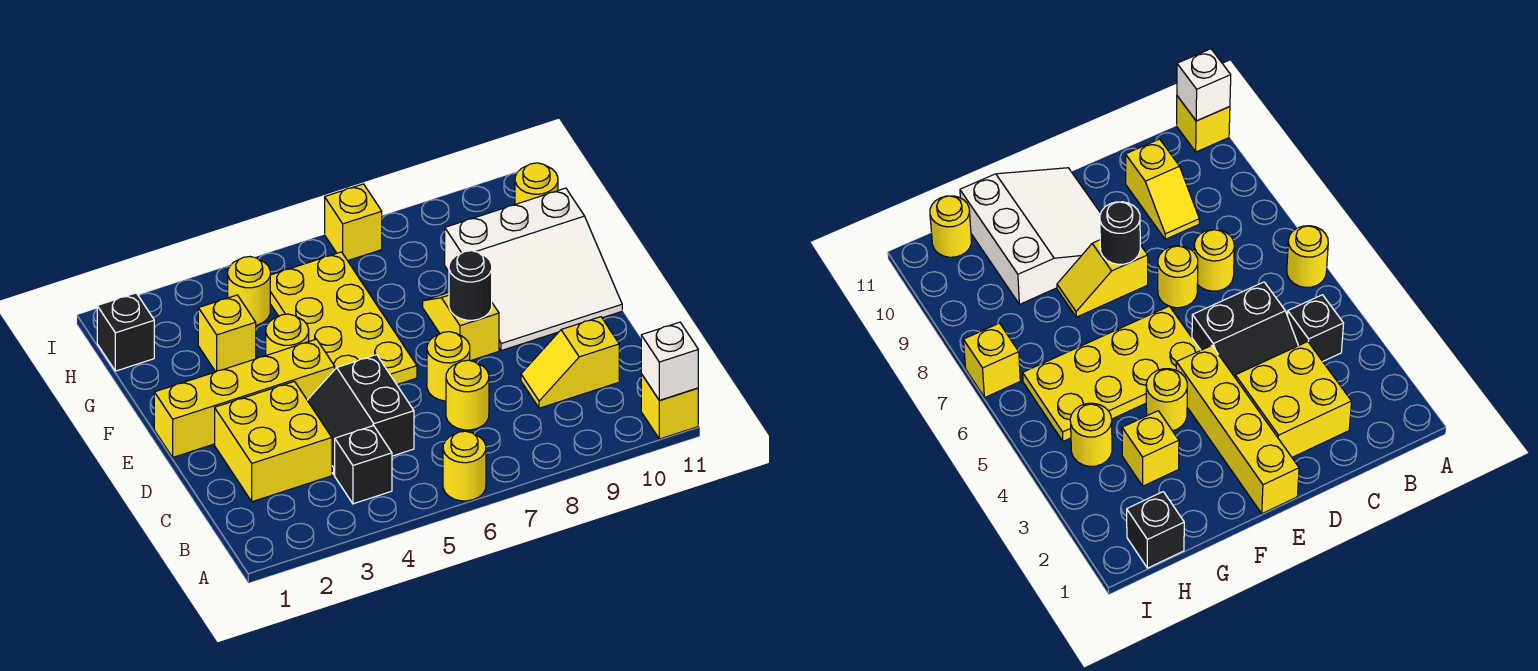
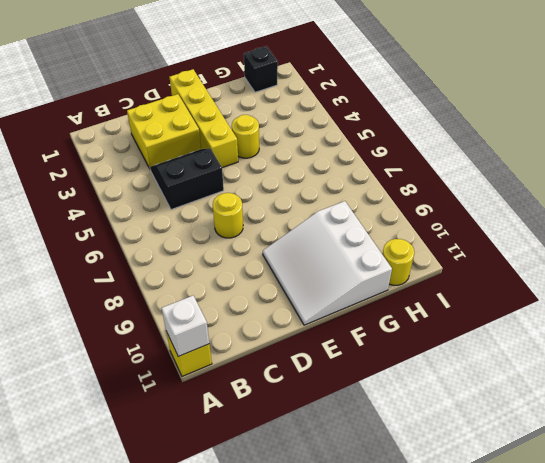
none -> yellow 1x1 round brick [443,431,486,501]
none -> black 1x1 brick [335,426,392,504]
none -> yellow 1x1 round brick [446,360,489,430]

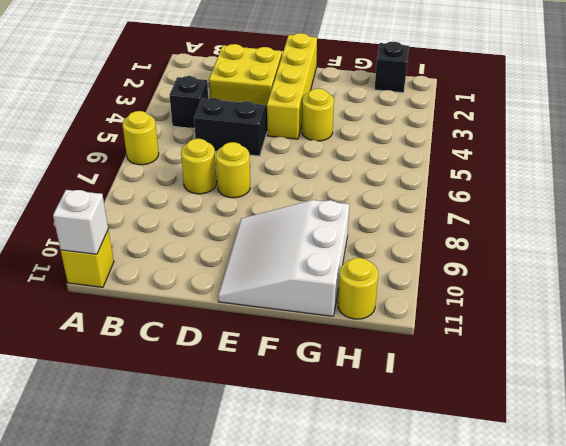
none -> yellow 1x2 slope [521,317,619,408]
none -> yellow 2x4 plate [270,252,417,384]
none -> yellow 1x2 slope [423,292,499,361]

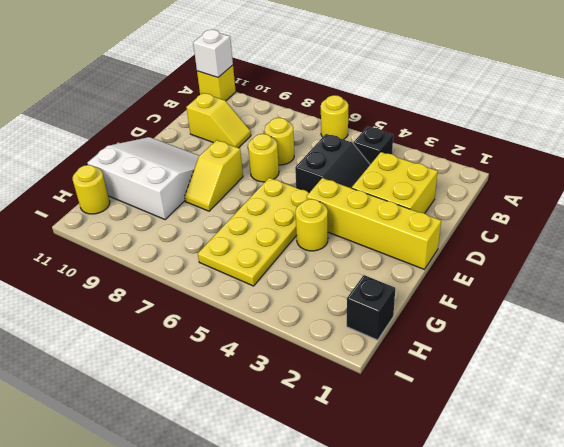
none -> yellow 1x1 brick [198,295,256,372]
none -> yellow 1x1 round brick [228,257,270,325]
none -> yellow 1x1 brick [325,184,382,261]

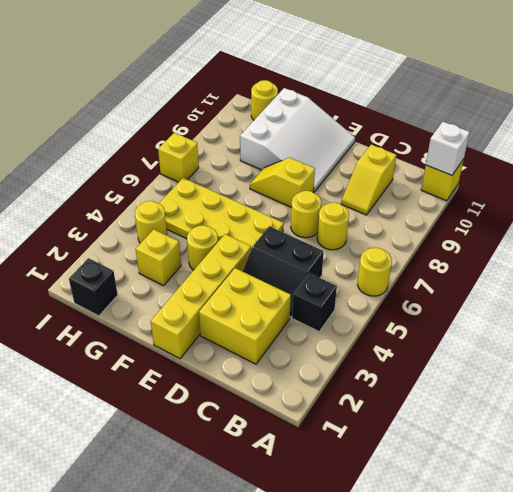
none -> black 1x1 round brick [449,251,492,320]

